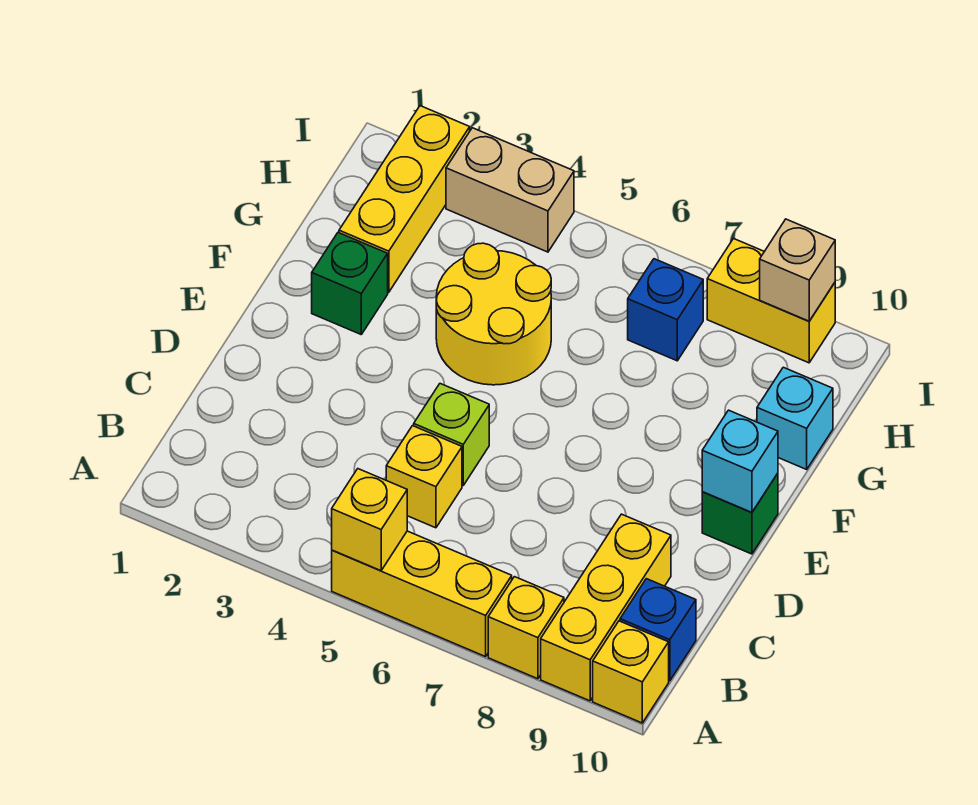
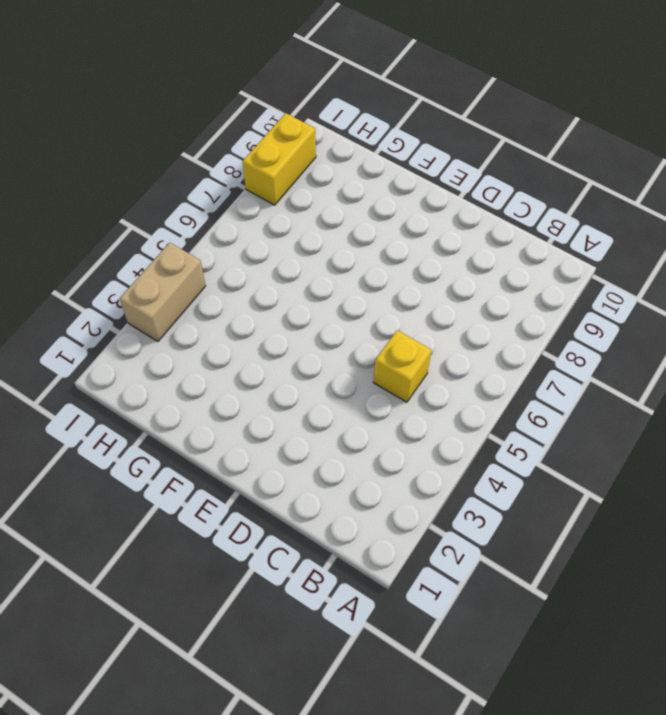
none -> yellow 1x3 brick [332,531,512,657]
none -> yellow 1x1 brick [488,577,564,679]
none -> yellow 1x3 brick [541,514,671,701]

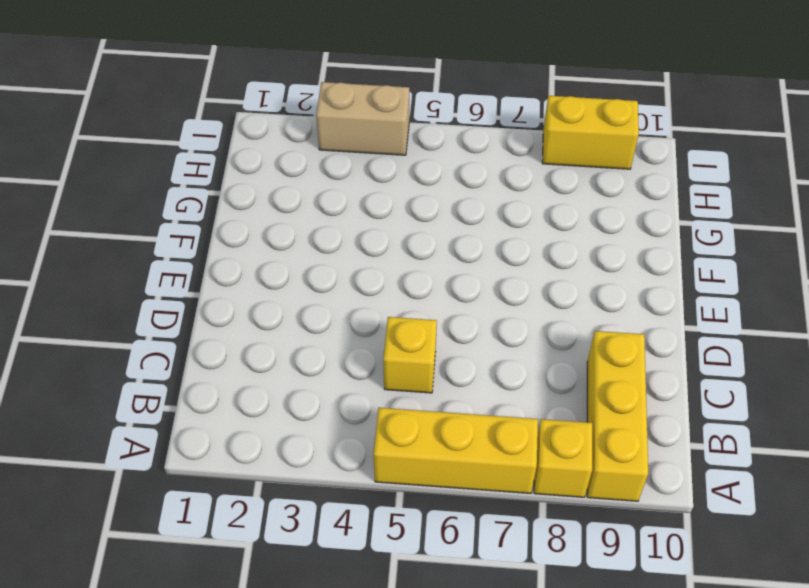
none -> yellow 1x1 brick [593,621,669,723]
none -> blue 1x1 brick [620,579,696,681]
none -> lime 1x1 brick [414,384,489,485]

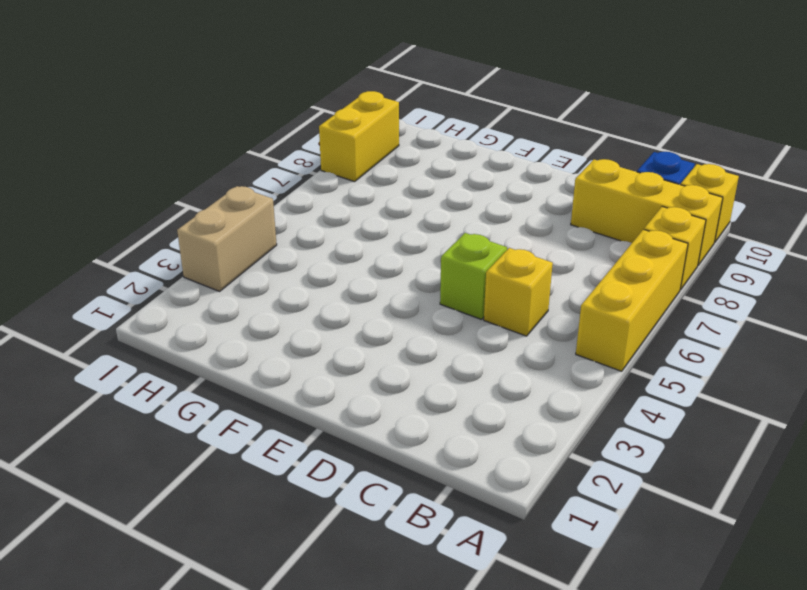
none -> green 1x1 brick [702,473,778,554]
none -> green 1x1 brick [312,233,388,334]
none -> yellow 2x2 round brick [436,243,551,385]

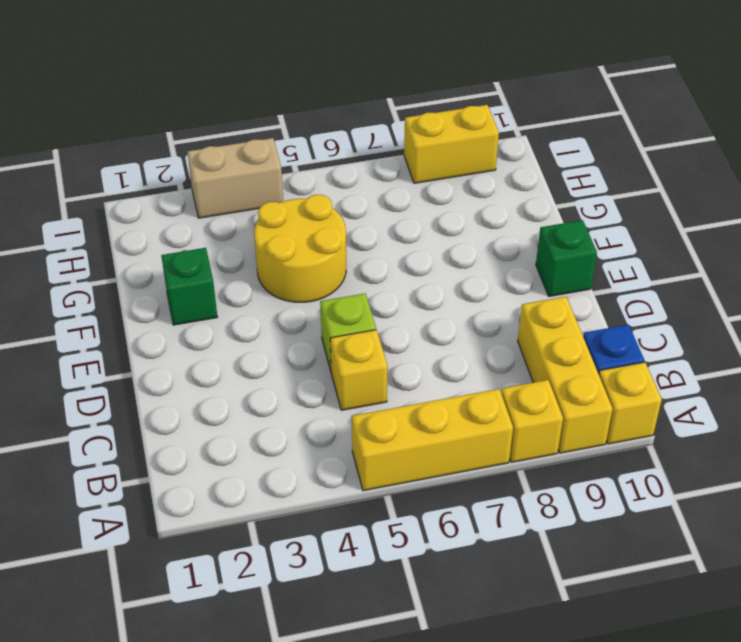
none -> yellow 1x3 brick [339,106,470,292]
none -> cyan 1x1 brick [757,367,833,469]
none -> blue 1x1 brick [628,259,703,361]

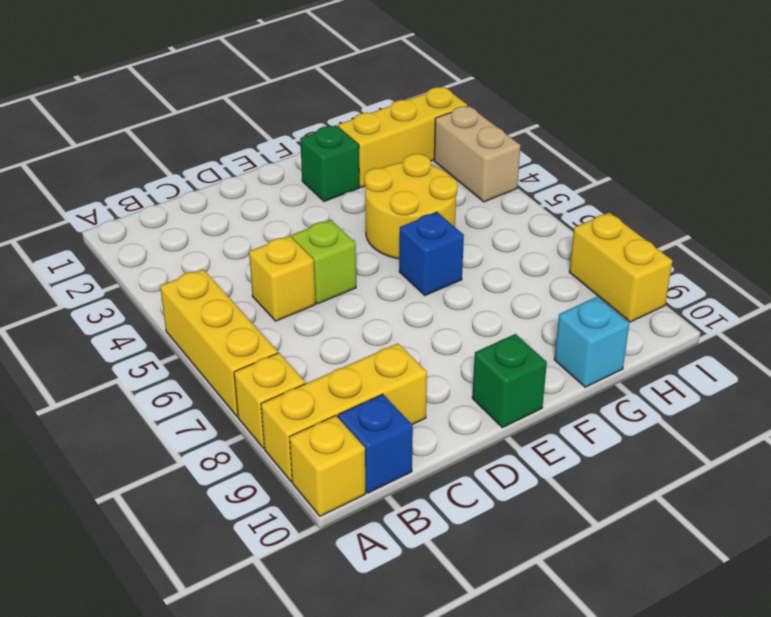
blue 1x1 brick [399,212,464,295] -> blue 1x1 brick moved to [628,259,703,361]
none -> yellow 1x1 brick [332,469,407,571]
none -> cyan 1x1 brick [702,410,778,513]
none -> tan 1x1 brick [760,219,835,321]

